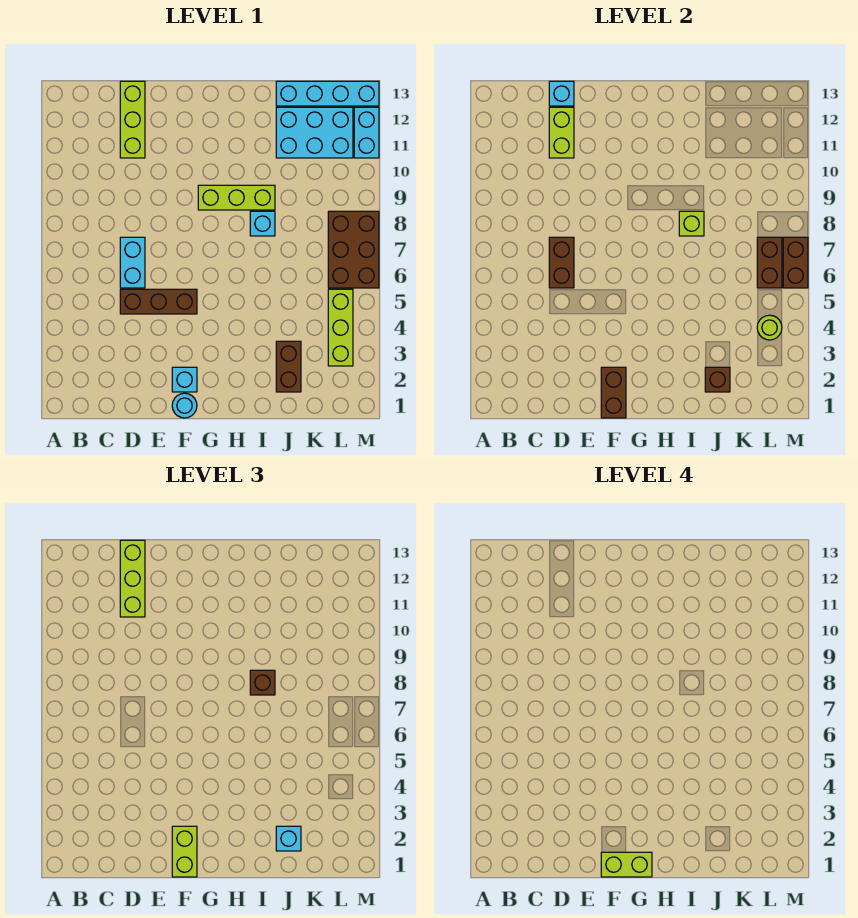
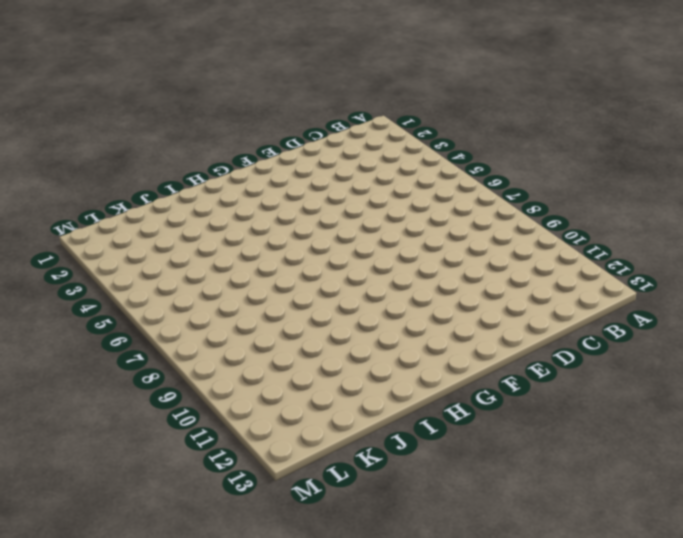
none -> brown 1x3 brick [120,289,197,314]
none -> cyan 1x2 brick [120,237,145,288]
none -> lime 1x3 brick [120,81,145,158]

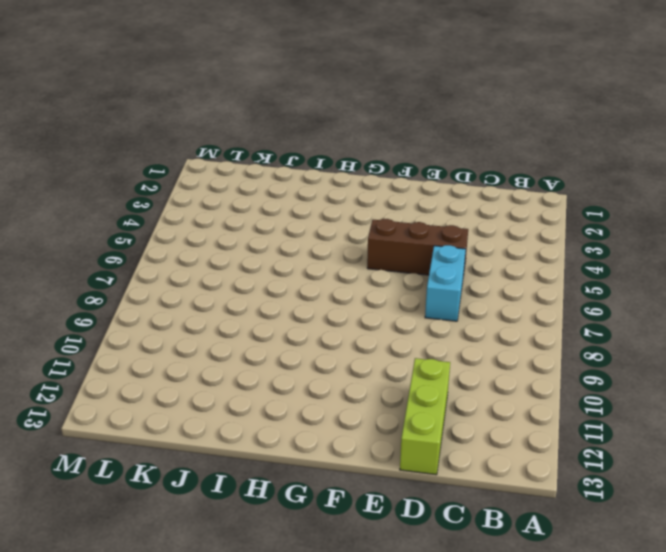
none -> cyan 1x1 round brick [172,393,197,418]
none -> cyan 1x1 brick [172,367,197,392]
none -> lime 1x3 brick [198,185,275,210]

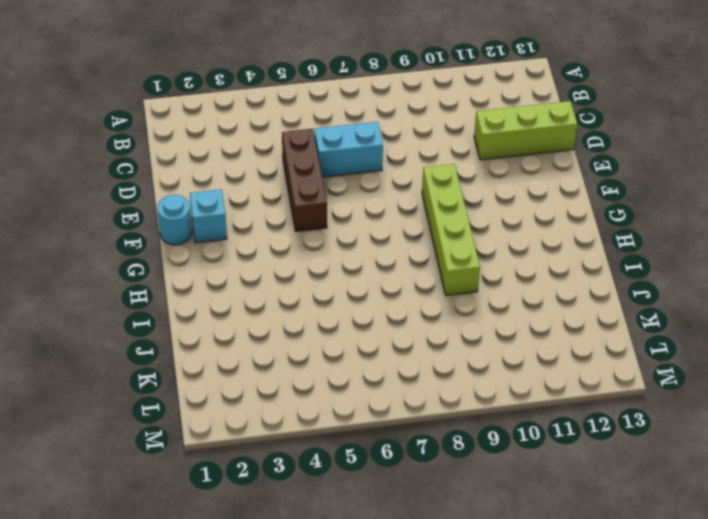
lime 1x4 brick [422,164,480,296] -> lime 1x3 brick [198,185,275,210]
none -> cyan 1x1 brick [250,211,275,236]
none -> brown 1x2 brick [276,341,301,392]
none -> cyan 2x3 brick [276,107,353,158]

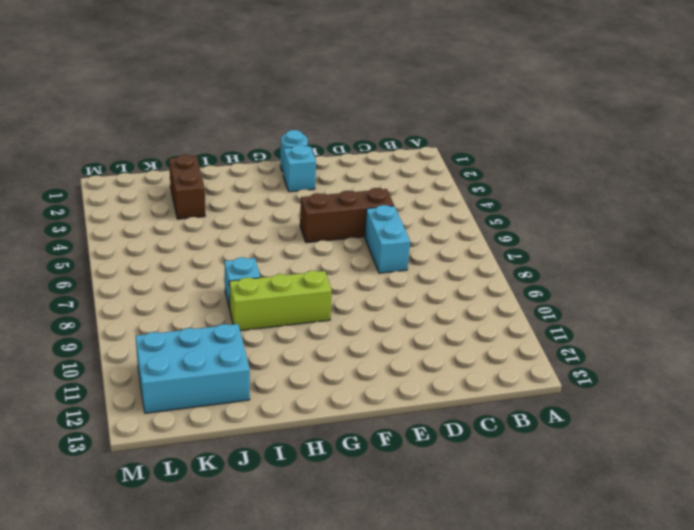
none -> lime 1x3 brick [120,81,145,158]
none -> cyan 1x4 brick [276,81,379,106]
none -> lime 1x3 brick [328,289,353,366]

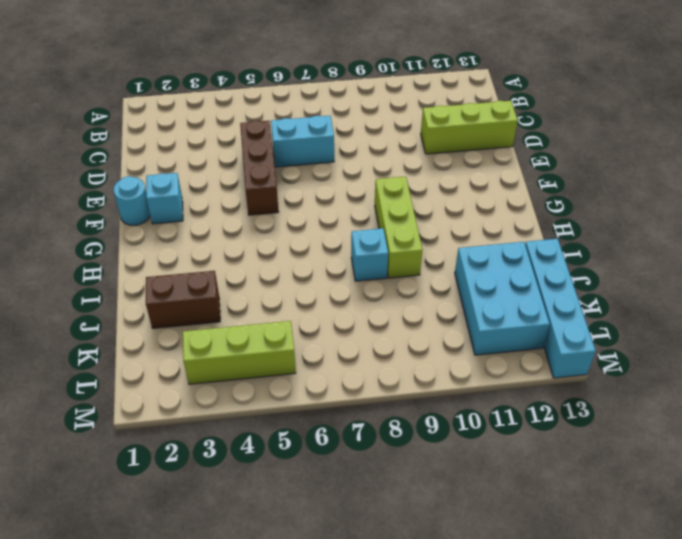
none -> brown 2x3 brick [328,211,379,288]
none -> cyan 1x2 brick [354,107,379,158]
none -> brown 1x2 brick [549,237,574,288]

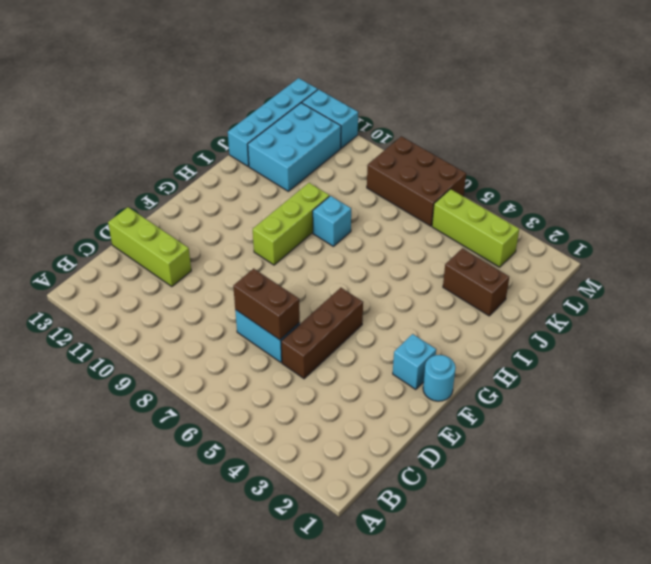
none -> lime 1x2 brick [549,107,574,158]
none -> cyan 1x1 brick [549,81,574,106]
none -> brown 1x2 brick [601,367,626,418]

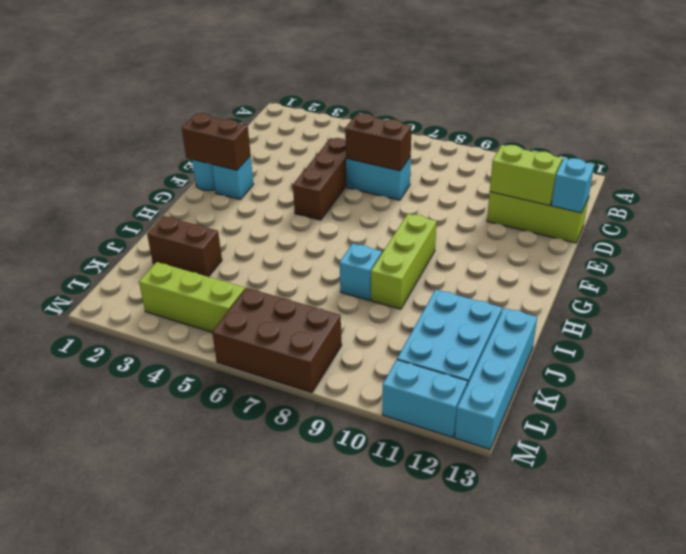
none -> lime 1x1 brick [679,211,704,236]
none -> brown 1x1 brick [705,367,730,392]
none -> lime 1x1 round brick [757,315,782,340]

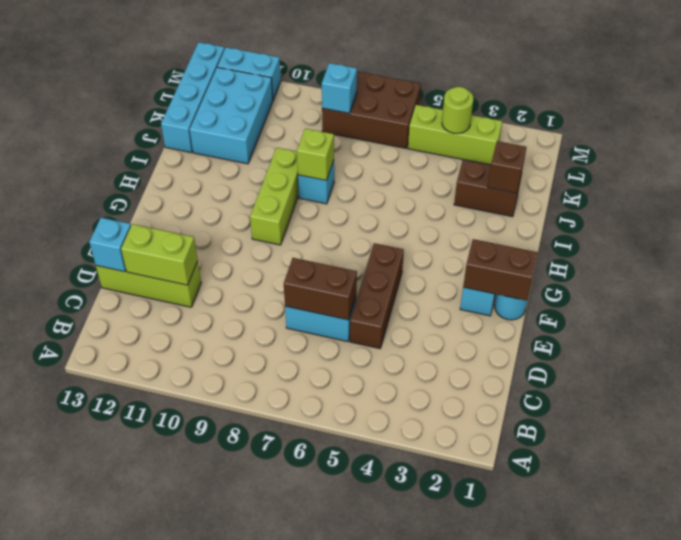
cyan 1x1 brick [322,63,357,113] -> cyan 1x1 brick moved to [276,826,301,851]
none -> brown 1x2 brick [757,237,782,288]
none -> brown 1x2 brick [783,237,808,288]
none -> lime 1x3 brick [120,540,145,617]

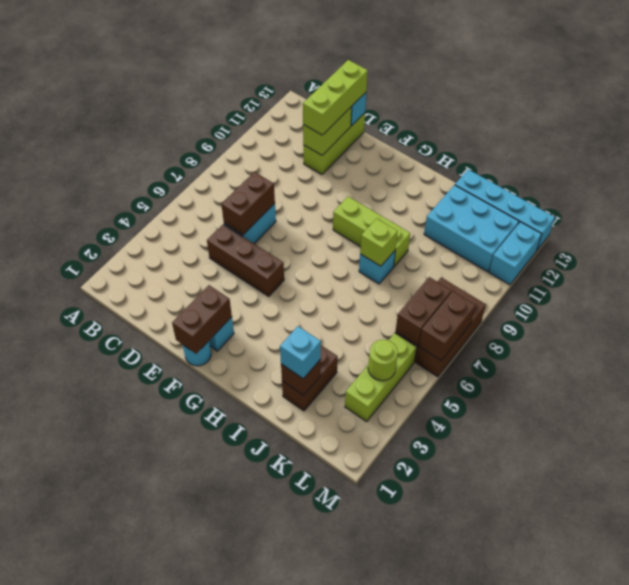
none -> lime 1x2 brick [172,826,197,877]
none -> brown 1x1 brick [250,670,275,695]
none -> lime 1x2 brick [601,852,652,877]

